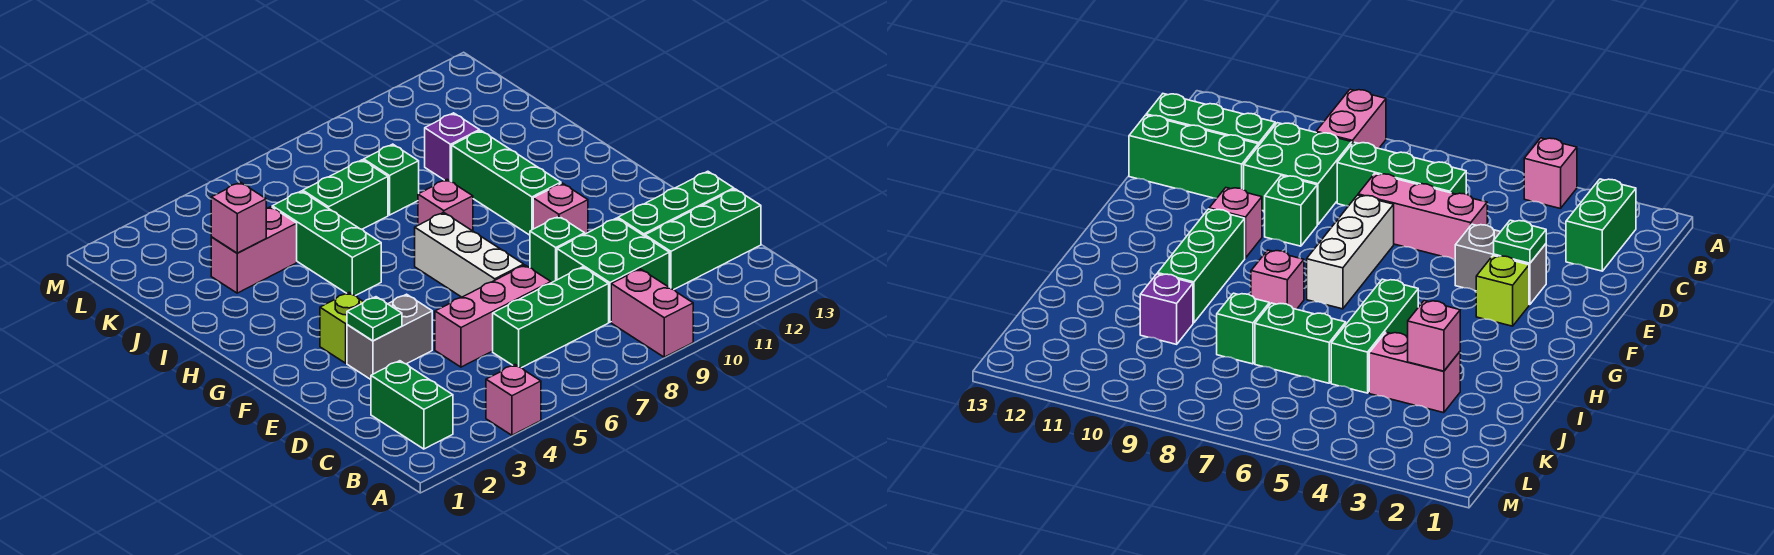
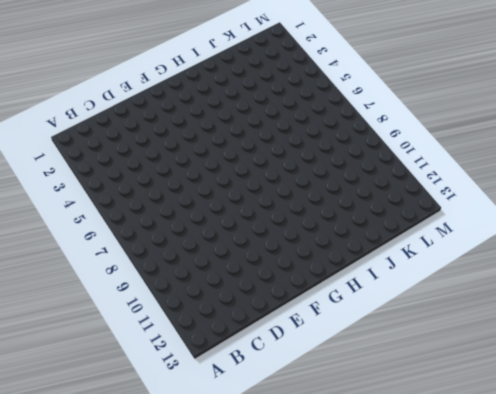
none -> pink 1x1 brick [486,365,541,435]
none -> pink 1x2 brick [611,269,693,357]
none -> green 1x2 brick [371,361,453,449]

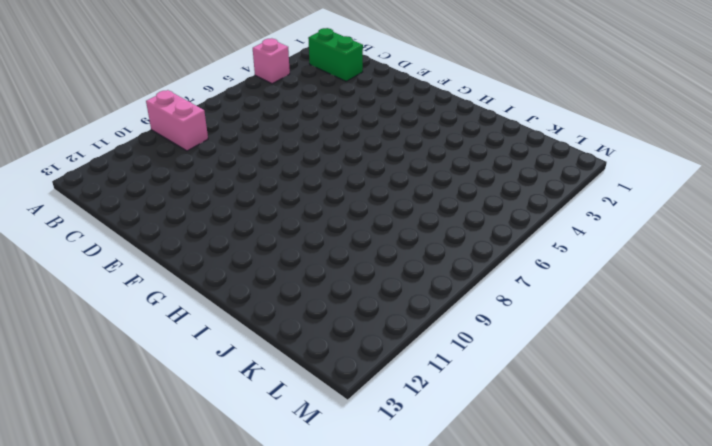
none -> green 1x3 brick [493,267,609,368]
none -> green 2x2 brick [557,218,669,322]
none -> green 1x3 brick [645,189,761,290]

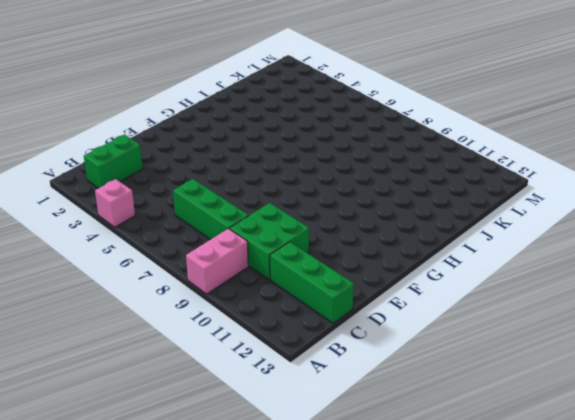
none -> pink 1x3 brick [435,265,551,367]
none -> green 1x3 brick [618,171,734,236]
none -> grey 1x2 brick [347,294,432,379]

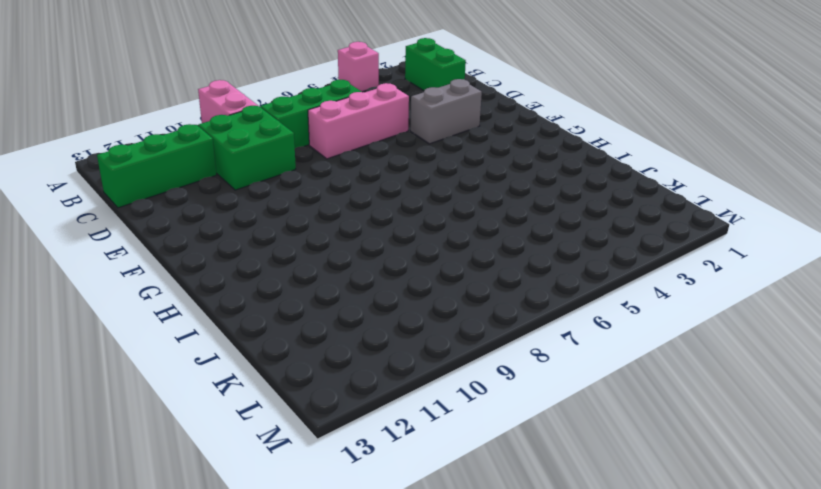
none -> green 1x3 brick [618,171,734,236]
none -> white 1x3 brick [415,212,524,297]
none -> green 1x1 brick [530,216,585,283]

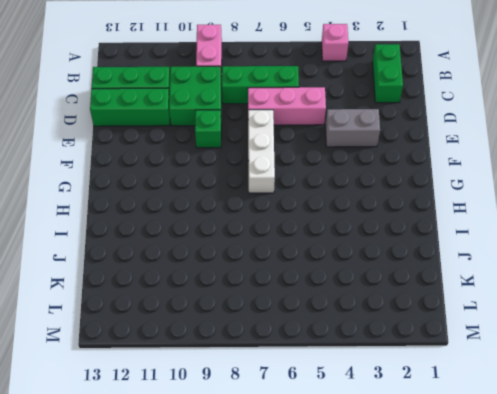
none -> lime 1x1 brick [320,293,363,363]
none -> pink 1x1 brick [533,183,588,234]
none -> green 1x3 brick [452,131,561,235]

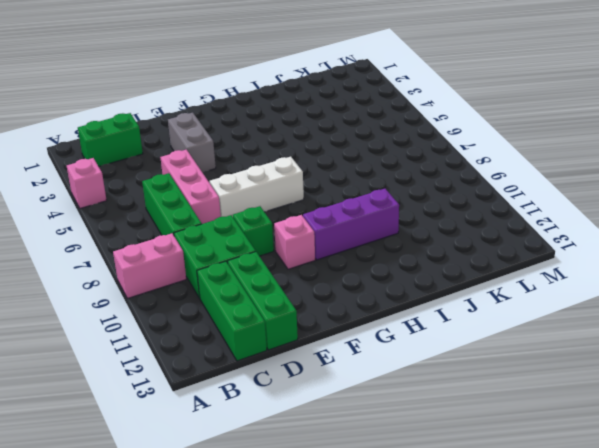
purple 1x3 brick [303,189,399,260] -> green 1x3 brick [452,131,561,235]
none -> lime 1x1 brick [320,293,363,363]
none -> green 1x3 brick [272,191,381,296]
none -> pink 1x1 brick [418,179,473,231]

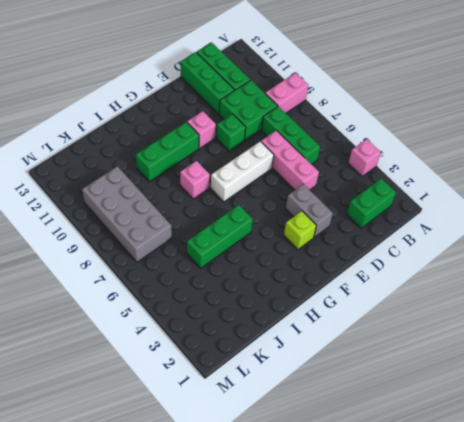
grey 2x4 brick [82,166,172,262] -> none
none -> pink 1x2 brick [211,207,297,293]
none -> green 1x2 brick [303,160,388,229]
none -> green 1x1 brick [364,144,419,215]

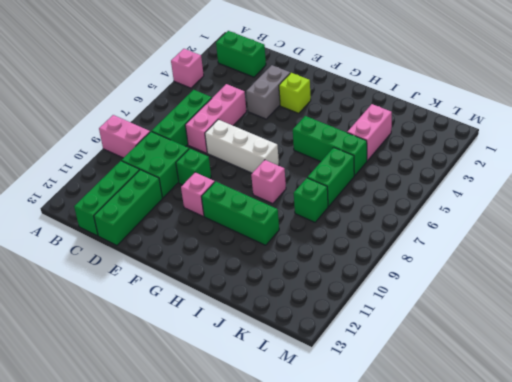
none -> purple 1x1 brick [425,113,479,182]
none -> green 1x1 plate [347,297,402,341]
none -> pink 1x1 brick [211,182,266,253]

